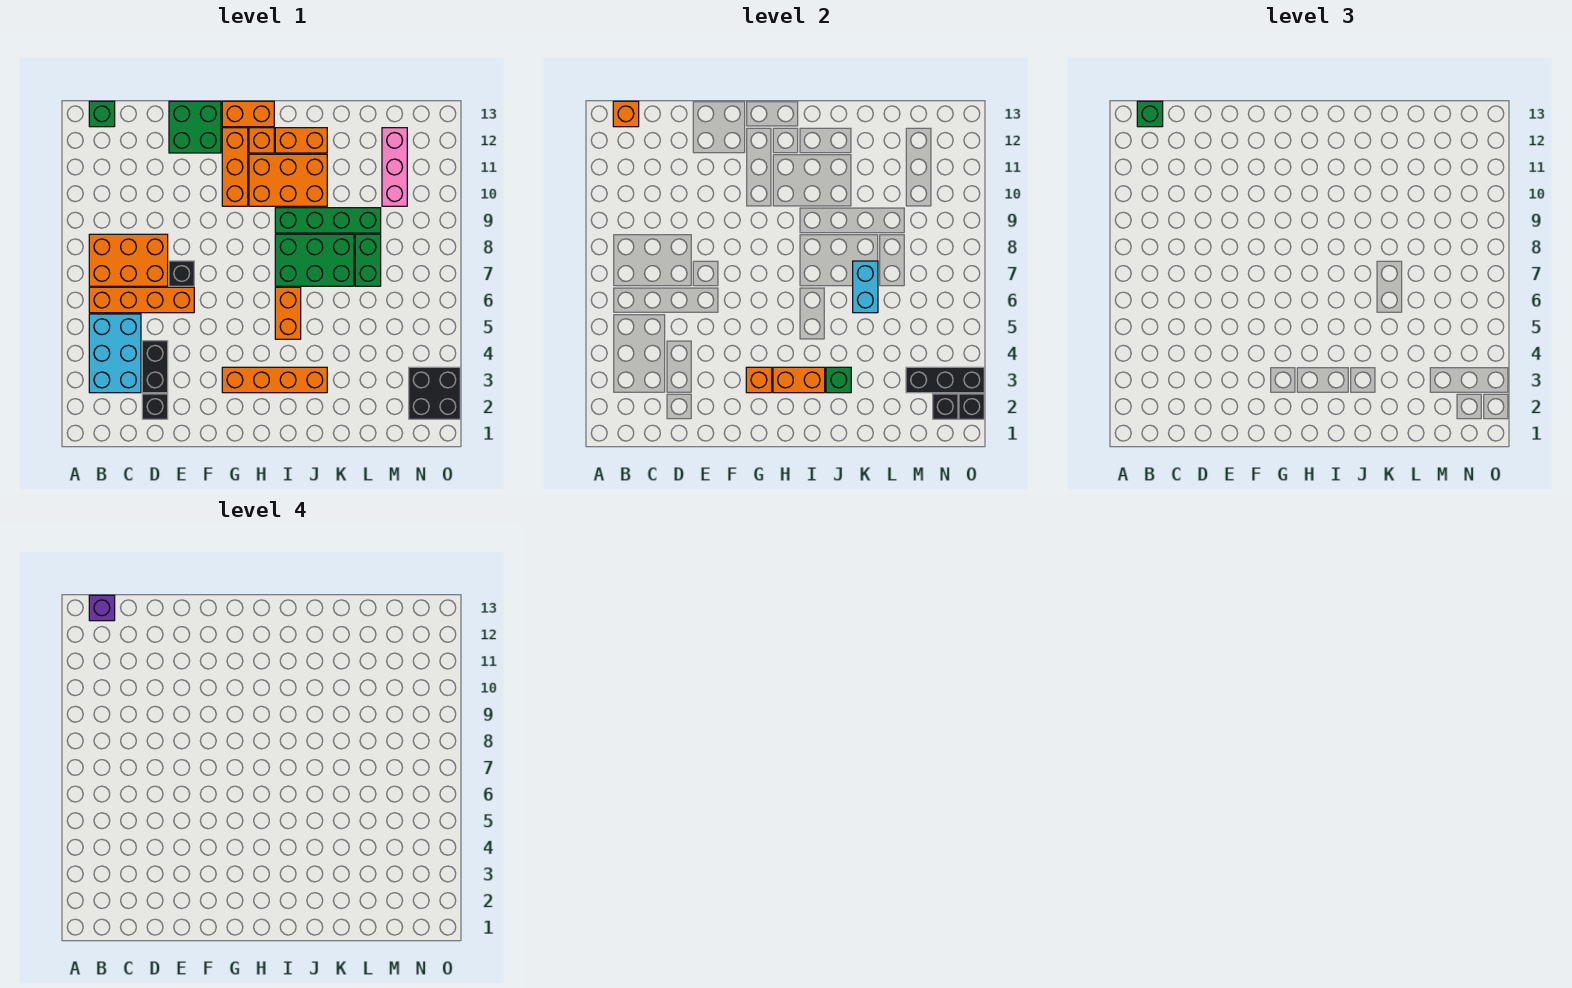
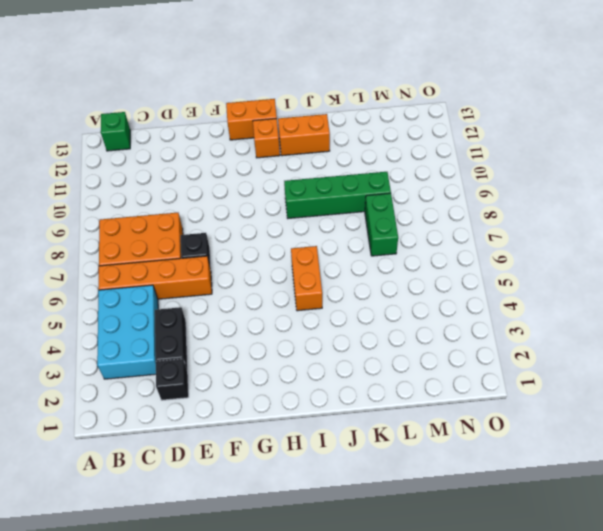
none -> green 2x2 brick [169,101,221,153]
none -> orange 1x4 brick [222,367,327,393]
none -> orange 1x3 brick [222,128,248,206]
none -> orange 2x3 brick [249,154,327,206]

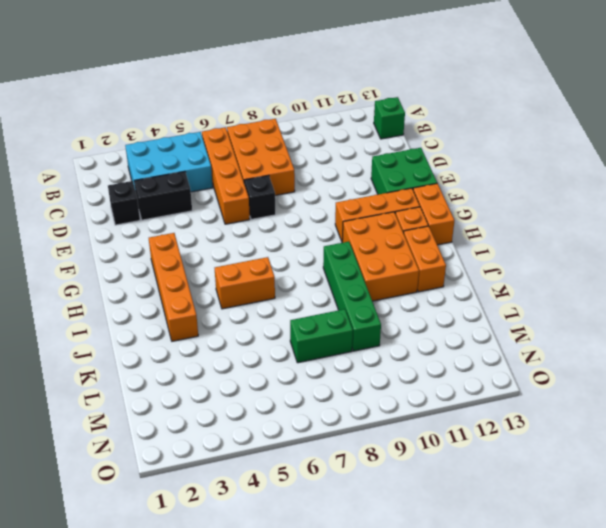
none -> green 2x3 brick [275,234,354,286]
none -> pink 1x3 brick [382,128,407,206]
none -> black 2x2 brick [409,367,460,419]
none -> orange 1x1 brick [613,101,639,127]

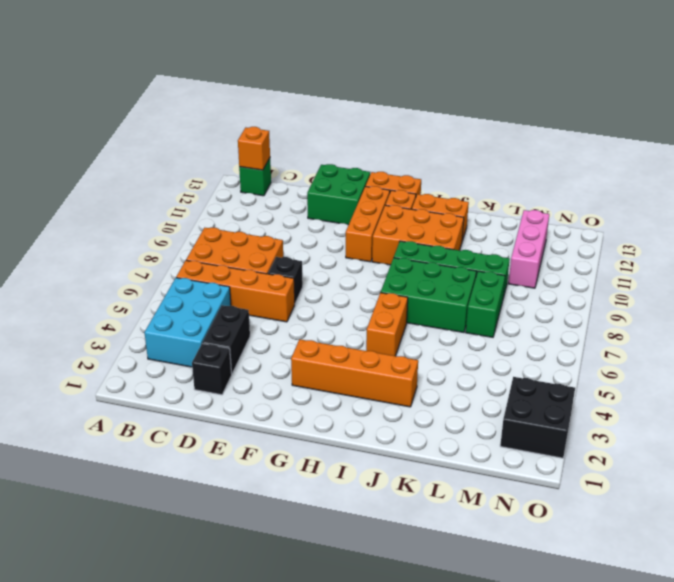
none -> orange 1x1 brick [746,367,772,393]
none -> orange 1x2 brick [773,367,825,393]
none -> green 1x1 brick [826,367,851,393]
none -> cyan 1x2 brick [853,261,878,313]

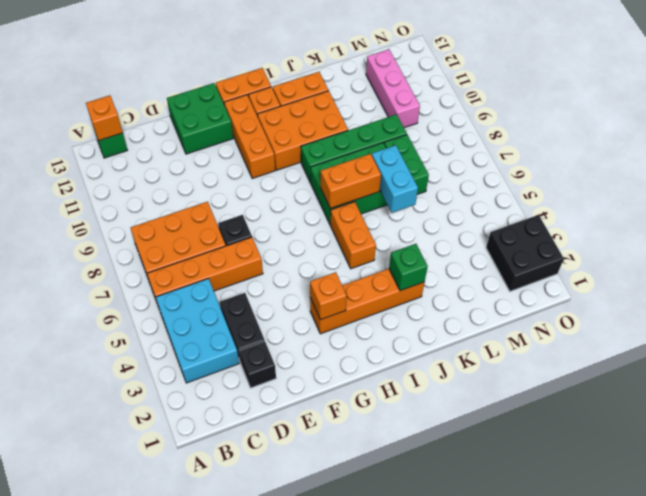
orange 1x2 brick [321,154,381,209] -> orange 1x2 brick moved to [773,367,825,393]
none -> black 1x3 brick [906,367,984,393]
none -> black 1x1 brick [933,394,958,419]
none -> black 1x1 brick [959,394,984,419]
none -> green 1x1 brick [1137,101,1163,127]

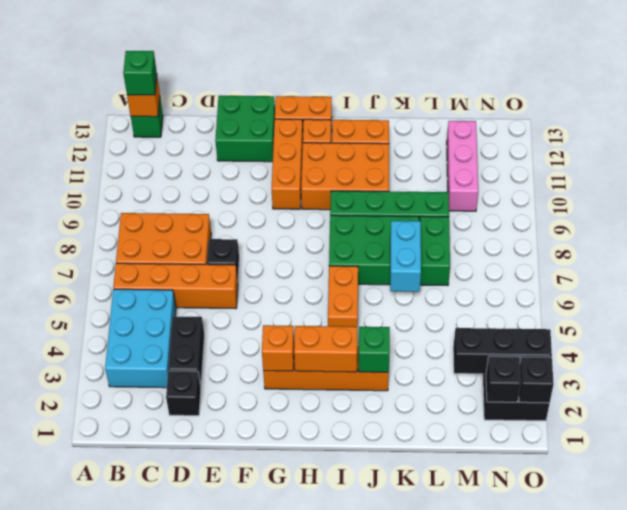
none -> purple 1x1 brick [89,595,115,621]

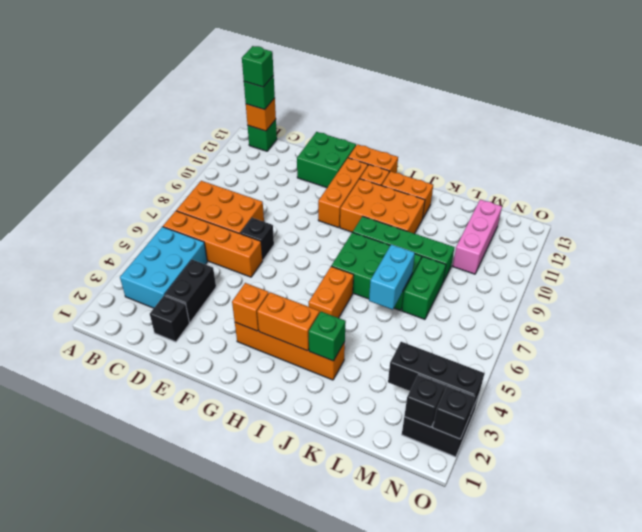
green 1x1 brick [242,46,274,87] -> purple 1x1 brick [89,595,115,621]

